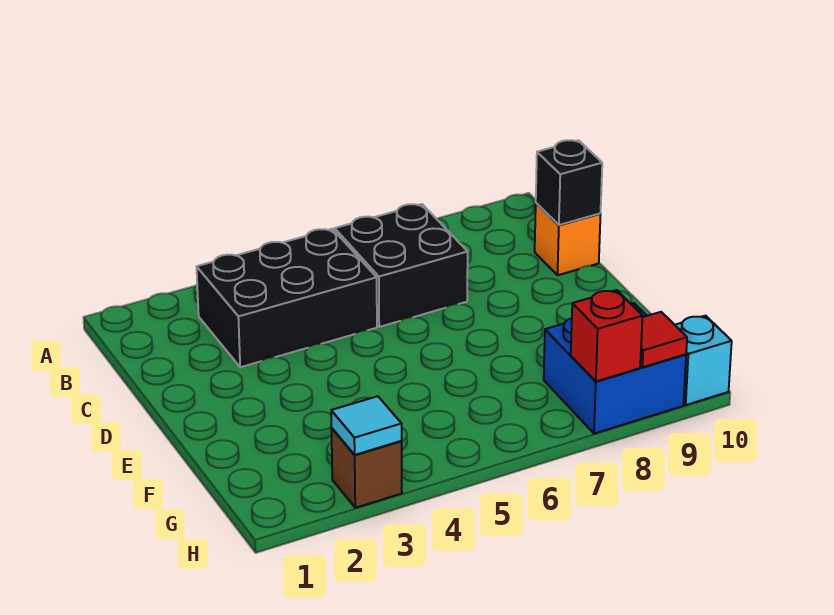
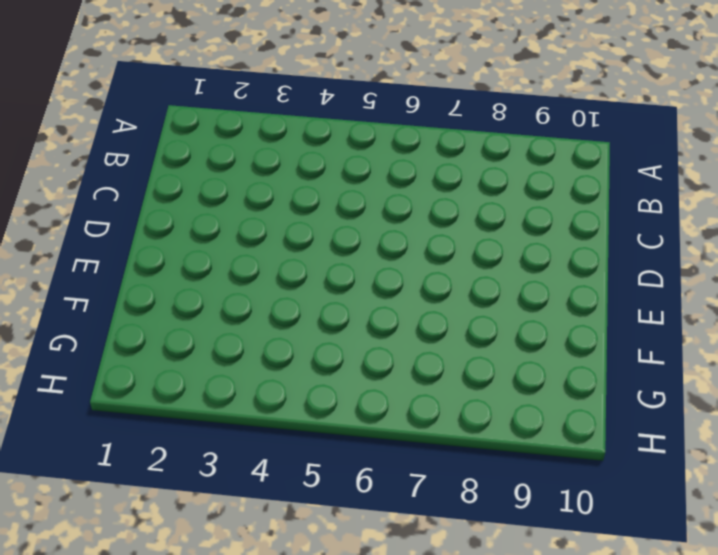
none -> black 2x3 brick [197,229,377,367]
none -> black 2x2 brick [335,204,468,327]

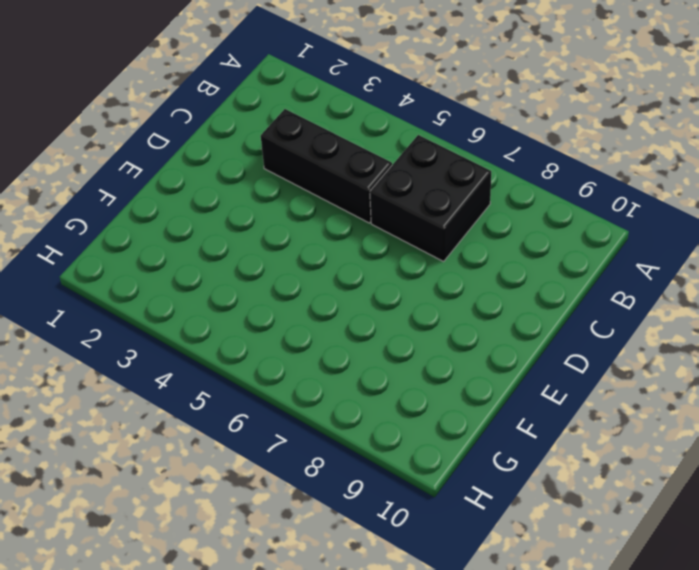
black 1x3 brick [261,109,392,223] -> black 2x3 brick [197,229,377,367]
none -> orange 1x1 brick [535,203,601,275]
none -> blue 2x2 brick [544,303,686,434]

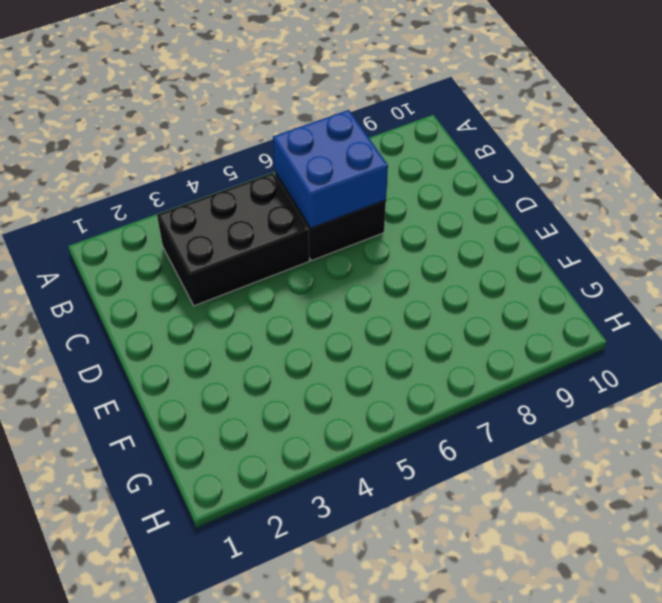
blue 2x2 brick [273,110,388,228] -> blue 2x2 brick moved to [544,303,686,434]
none -> orange 1x1 brick [535,203,601,275]
none -> brown 1x1 brick [331,428,402,508]

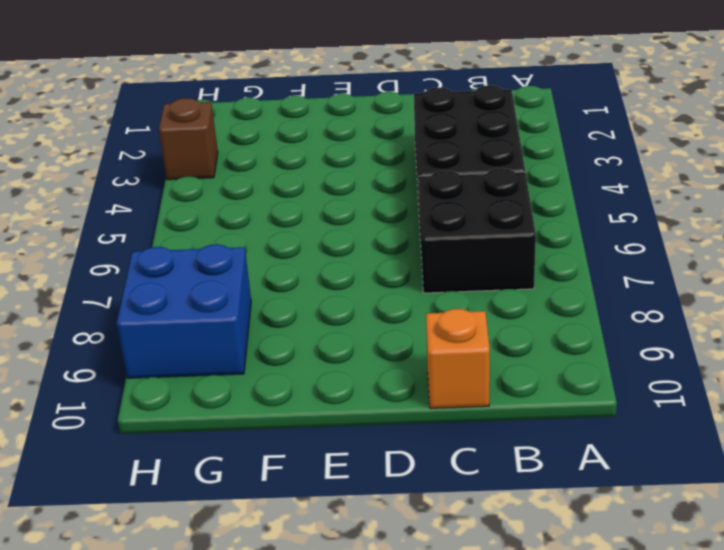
none -> cyan 1x1 brick [675,316,732,405]
none -> black 1x1 brick [536,140,602,225]

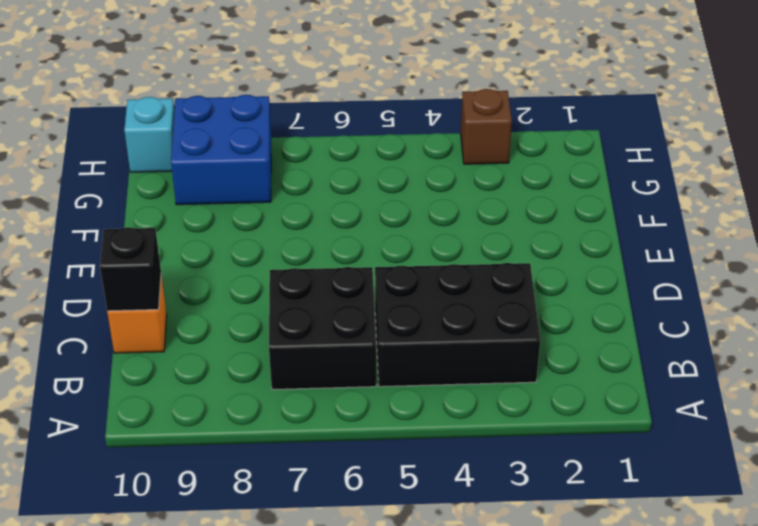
none -> cyan 1x1 tile [331,396,402,455]
none -> red 1x1 brick [571,290,642,381]

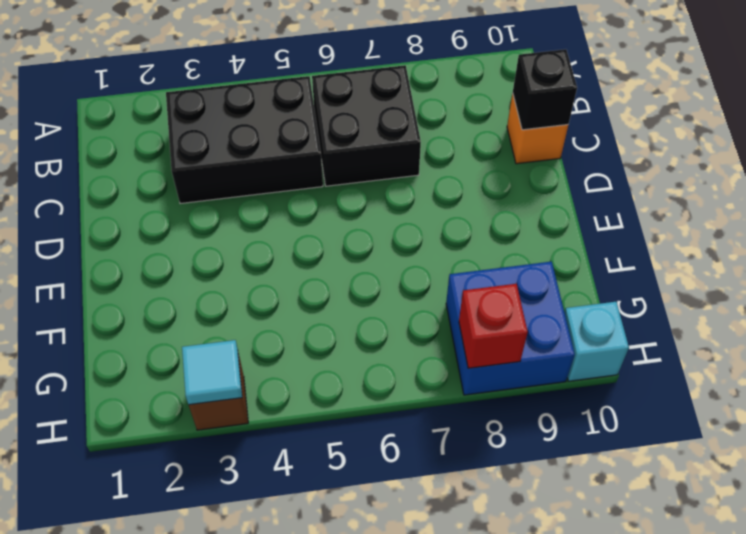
none -> red 1x1 tile [640,312,687,367]

